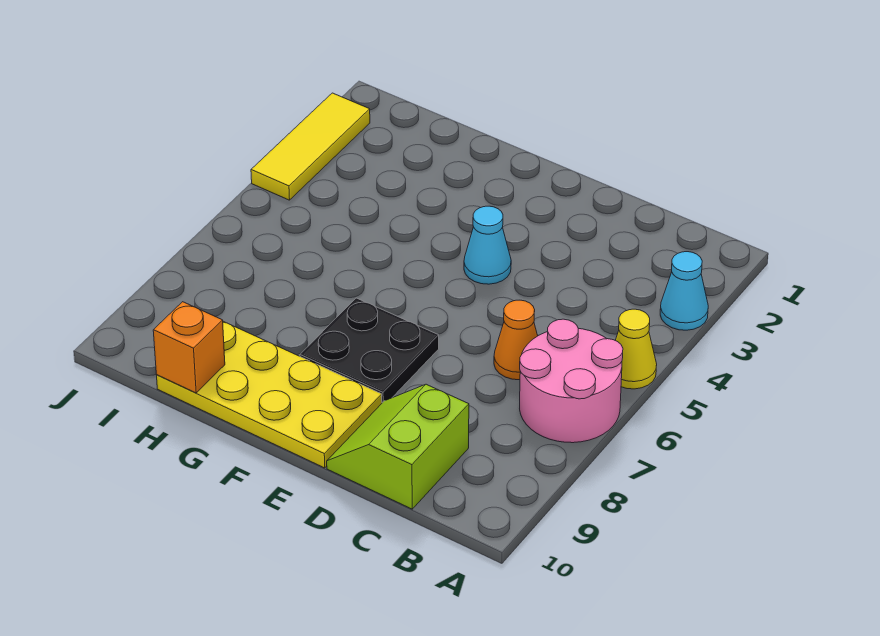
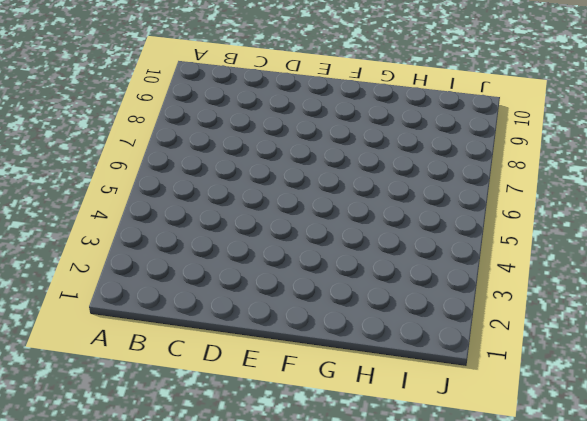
none -> cyan 1x1 cone [660,252,708,330]
none -> yellow 1x1 cone [615,309,657,389]

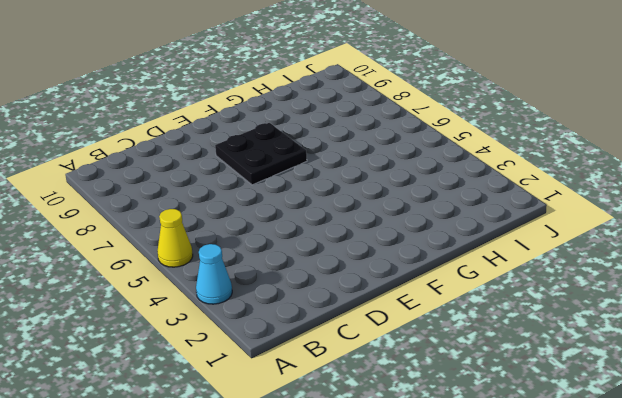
none -> pink 2x2 round brick [520,319,623,443]
none -> orange 1x1 cone [494,300,538,380]

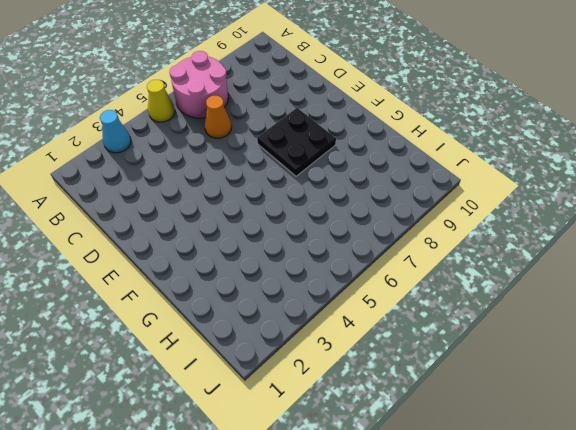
none -> lime 2x2 slope [327,384,469,509]
none -> cyan 1x1 cone [464,206,511,284]

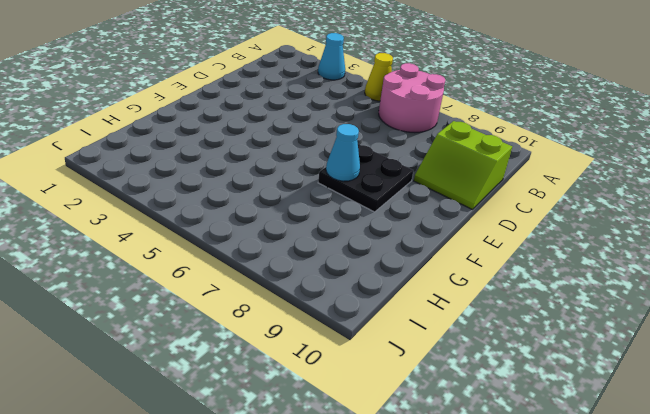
cyan 1x1 cone [326,124,360,181] -> cyan 1x1 cone moved to [464,206,511,284]
none -> orange 1x1 cone [494,300,538,380]
none -> yellow 2x4 plate [157,321,382,468]

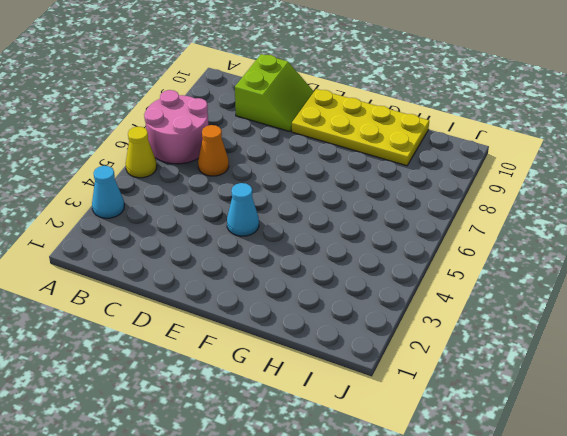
none -> black 2x2 plate [300,298,439,403]
none -> yellow 1x3 tile [251,93,370,200]

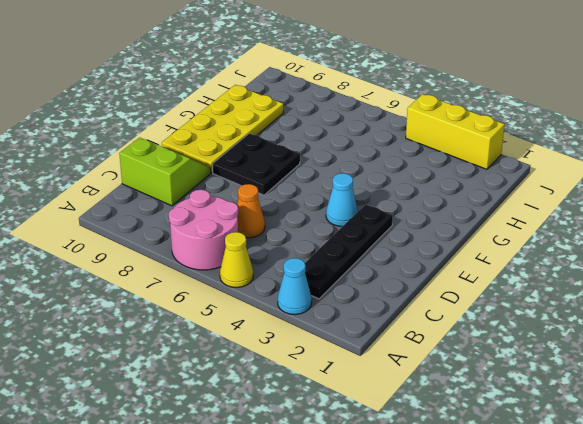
black 1x4 plate [305,204,393,299] -> none
yellow 1x3 brick [406,94,505,169] -> yellow 1x3 tile [251,93,370,200]
none -> orange 1x1 brick [153,302,225,393]

